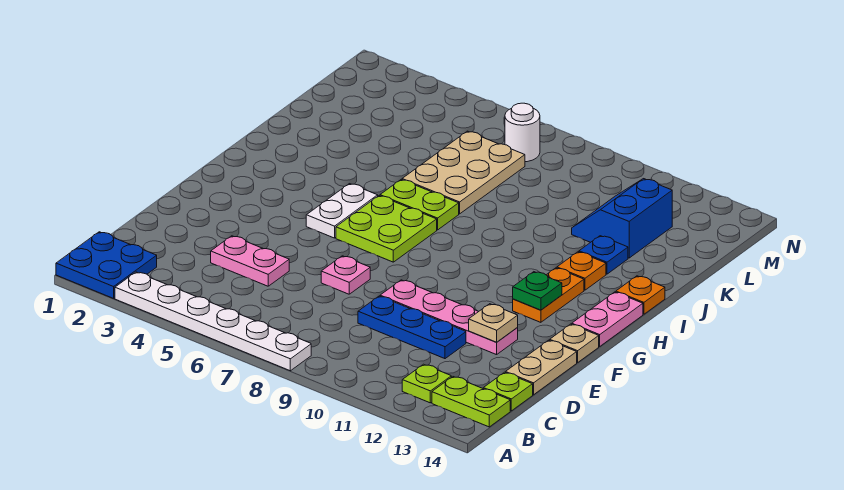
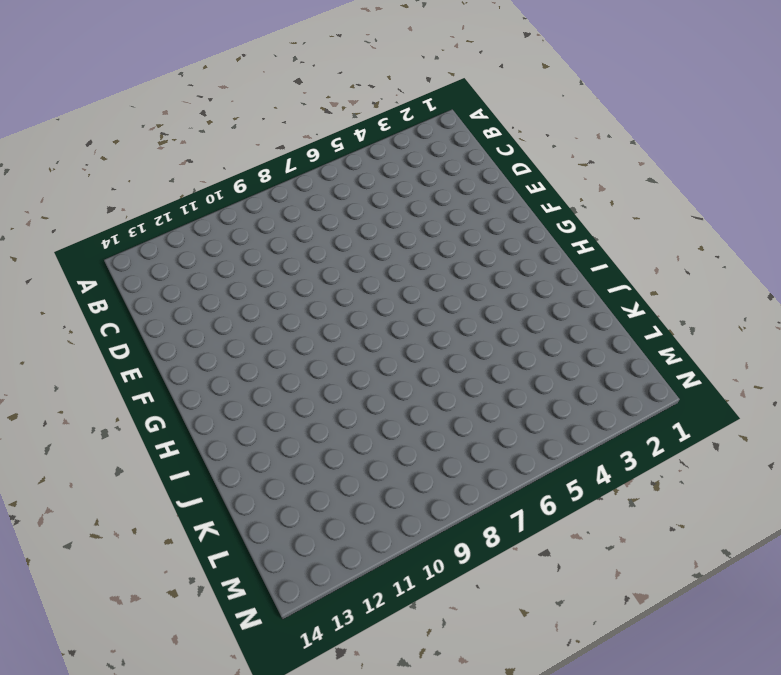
none -> blue 2x2 plate [56,232,157,298]
none -> white 1x6 plate [115,272,311,371]
none -> lime 1x1 plate [402,364,451,403]

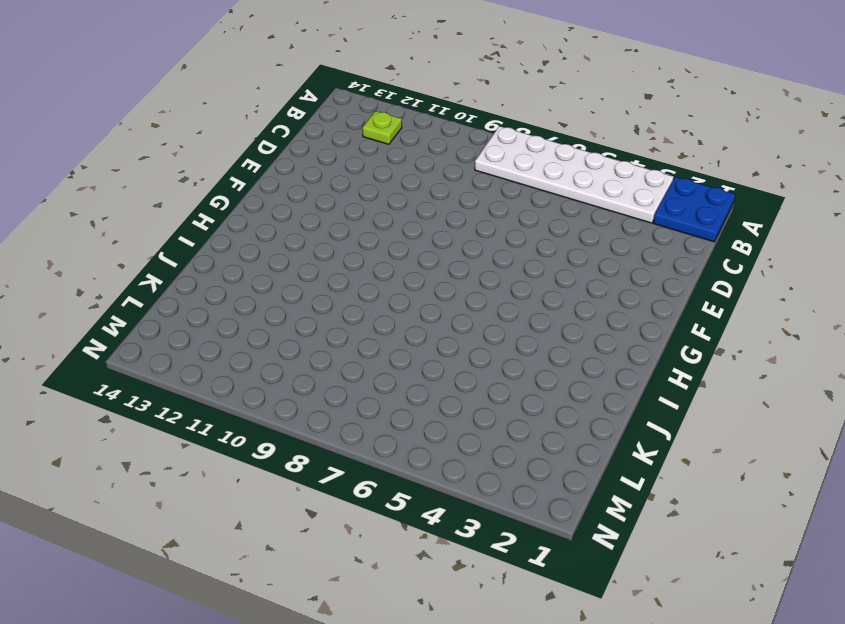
white 2x6 plate [475,126,674,223] -> white 1x6 plate [115,272,311,371]
none -> lime 1x2 plate [432,377,510,427]
none -> lime 1x1 plate [483,372,533,411]
none -> pink 1x2 plate [211,236,289,286]

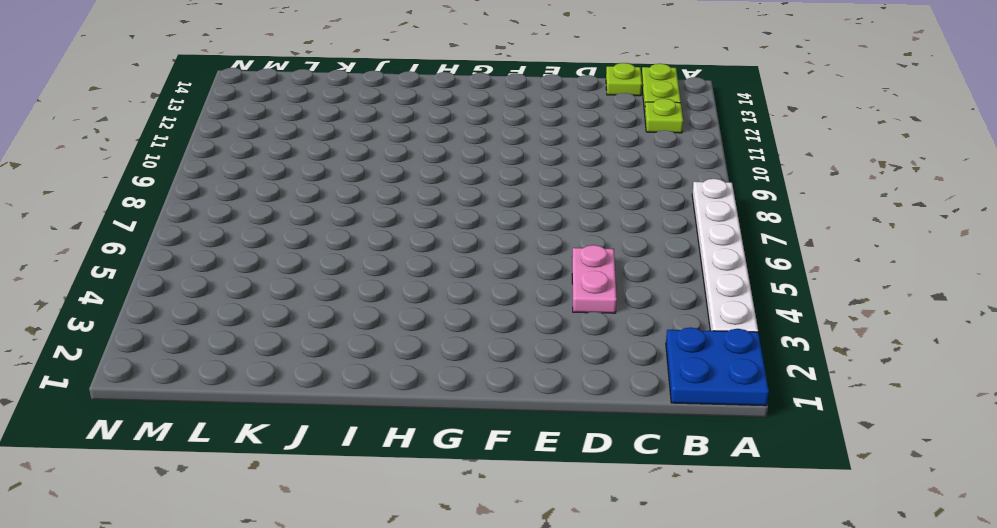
none -> blue 1x3 plate [358,296,466,359]
none -> tan 1x2 plate [506,340,577,395]
none -> pink 1x1 plate [321,256,370,294]

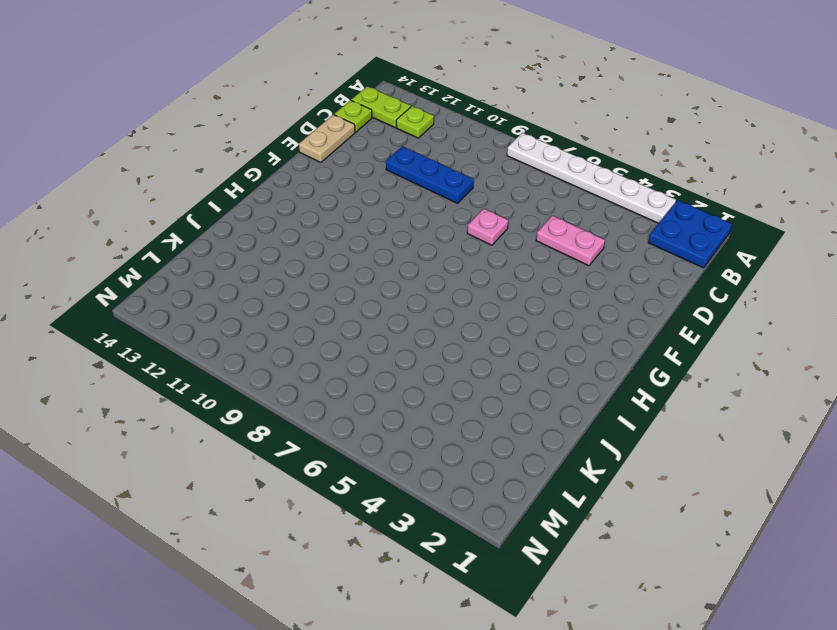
none -> pink 1x4 plate [380,280,518,355]
none -> tan 1x1 plate [550,324,599,363]
none -> white 1x2 plate [306,184,378,238]

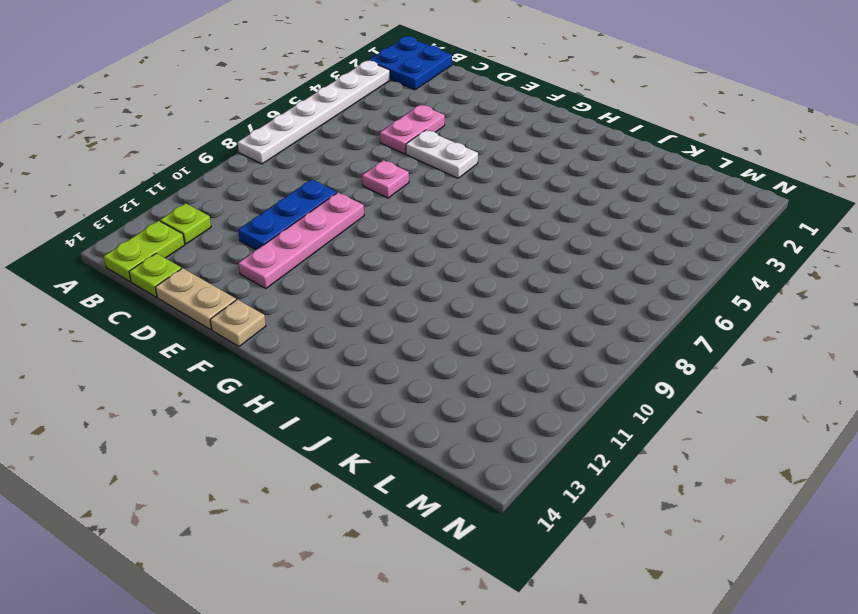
white 1x2 plate [406,130,478,178] -> white 1x2 plate moved to [306,184,378,238]
none -> lime 2x2 plate [336,196,437,262]
none -> orange 1x2 plate [513,268,584,322]
none -> pink 1x2 plate [572,292,643,346]

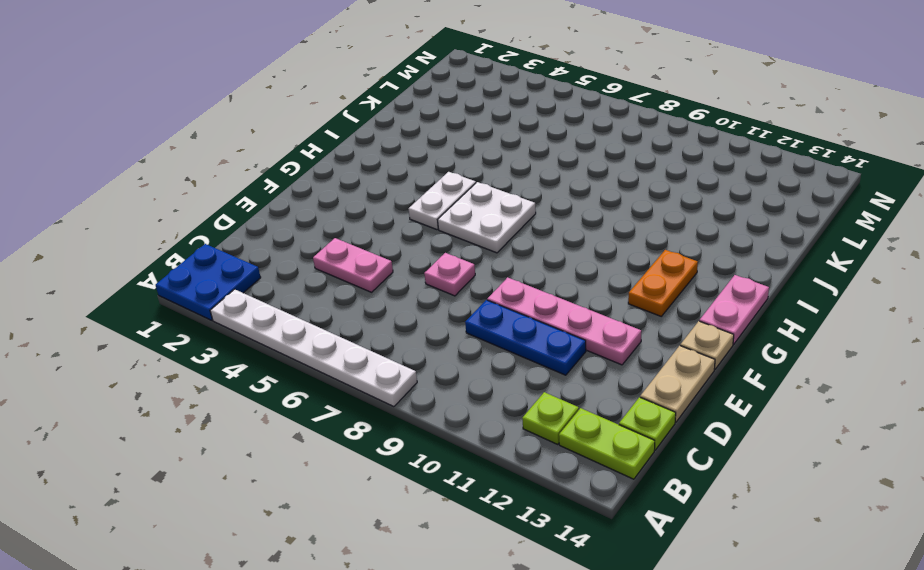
white 2x2 plate [438,182,536,253] -> lime 2x2 plate [336,196,437,262]
none -> lime 1x2 plate [380,180,459,230]
none -> orange 1x1 plate [557,252,606,290]
none -> orange 1x1 plate [616,276,665,314]

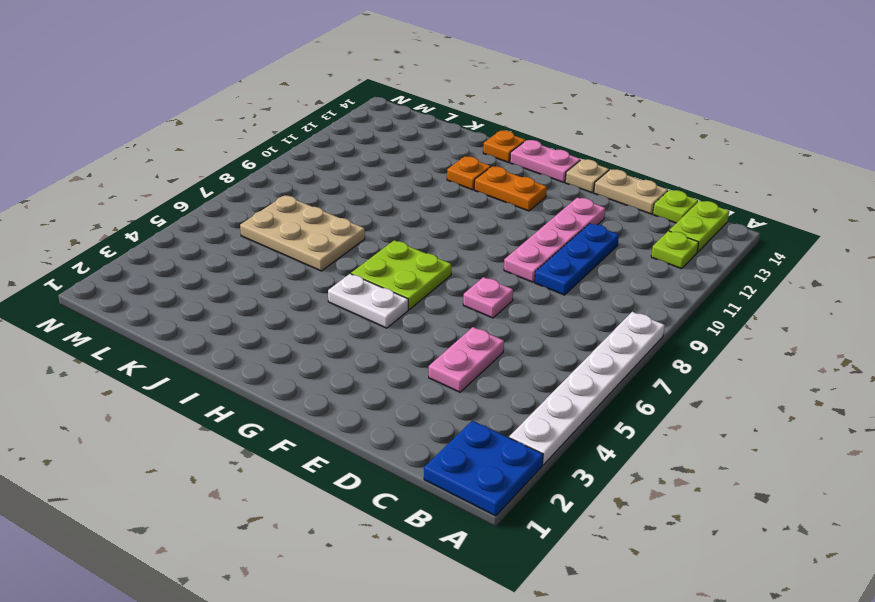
none -> lime 1x2 plate [380,180,459,230]
none -> blue 1x1 plate [579,236,628,274]
none -> blue 2x2 slope [572,179,672,258]

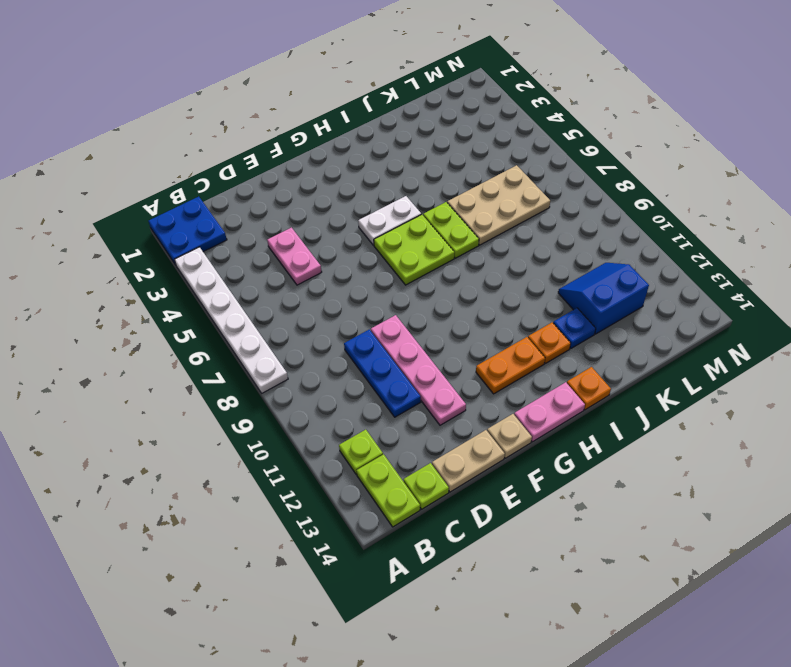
none -> pink 1x1 plate [321,256,370,294]
none -> white 1x1 round brick [505,103,540,162]
none -> tan 1x1 plate [469,304,518,342]

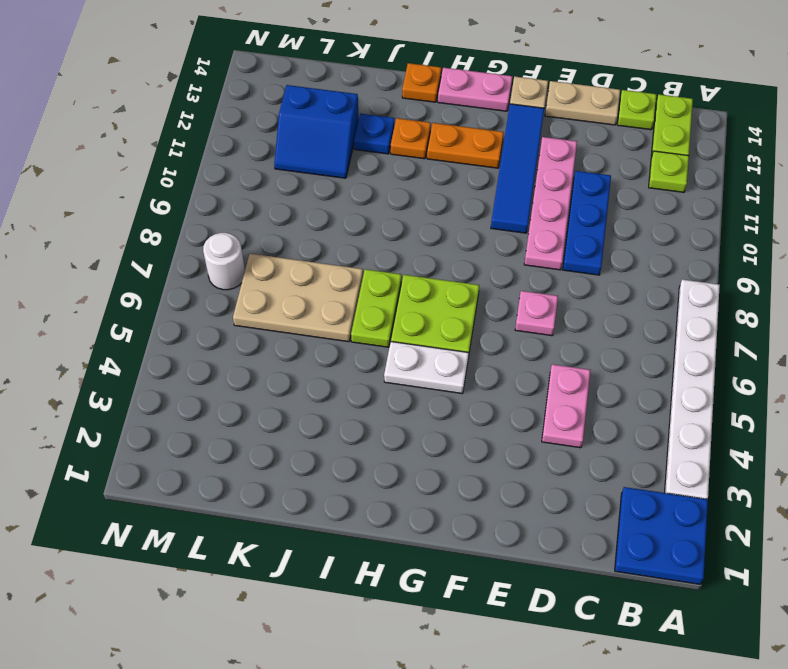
blue 1x4 tile [491,104,544,233] -> none
none -> tan 1x1 plate [469,304,518,342]
none -> green 1x1 plate [513,272,562,310]

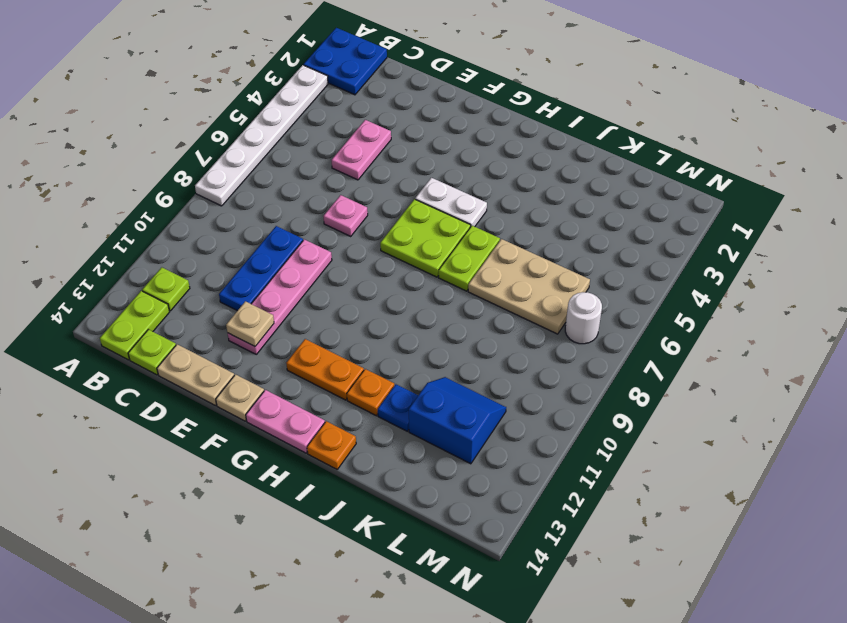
none -> green 1x1 plate [513,272,562,310]

